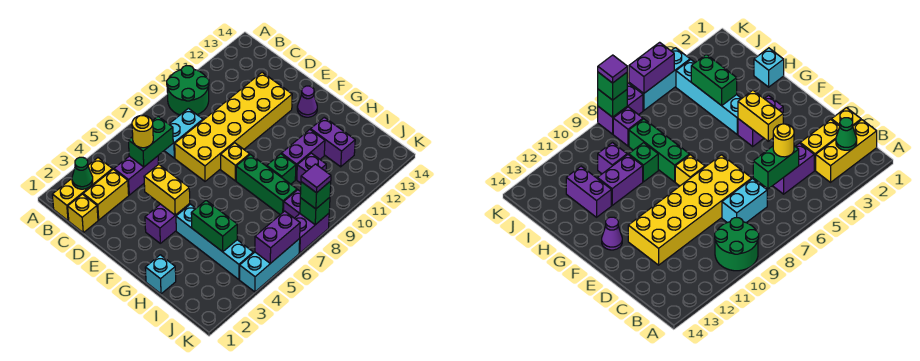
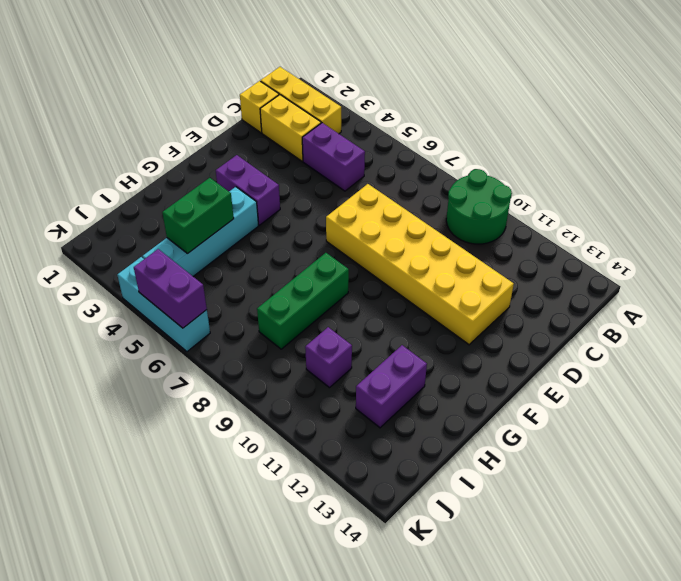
none -> cyan 1x2 brick [164,108,203,158]
none -> yellow 1x1 brick [221,143,250,181]
none -> purple 1x1 cone [297,86,317,117]

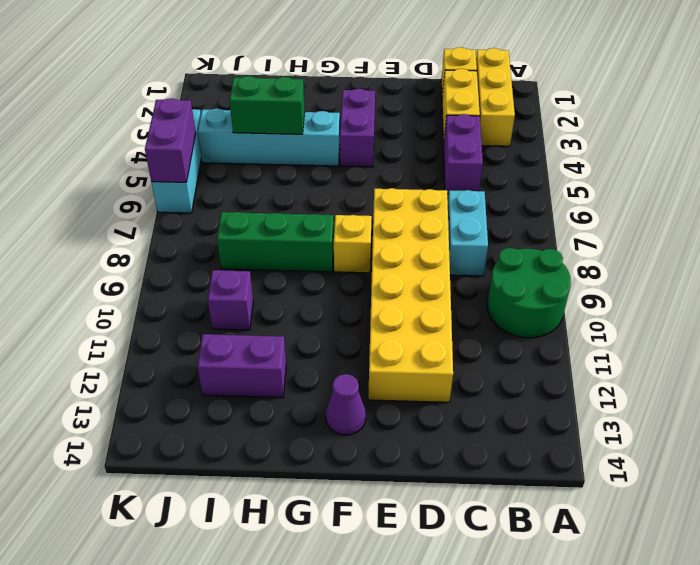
none -> cyan 1x1 brick [145,255,176,294]
none -> green 1x1 brick [267,154,296,184]
none -> purple 1x2 brick [281,130,325,180]

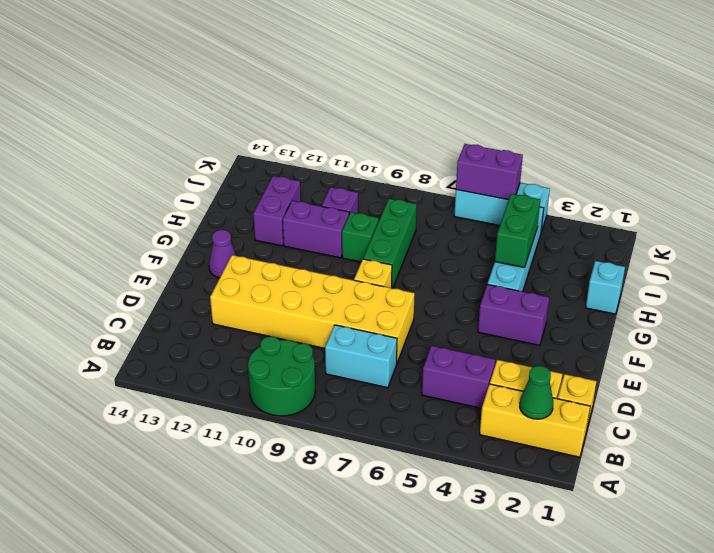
none -> purple 1x1 brick [284,190,301,218]
none -> purple 1x2 brick [295,214,329,253]
none -> green 1x2 brick [128,116,173,167]

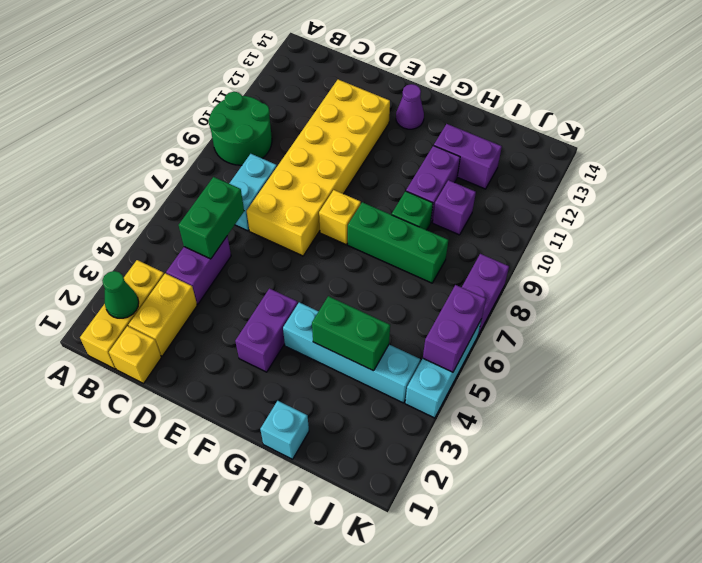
none -> purple 1x1 brick [284,190,301,218]
none -> yellow 1x2 brick [144,164,190,215]
none -> green 1x1 brick [300,197,330,225]

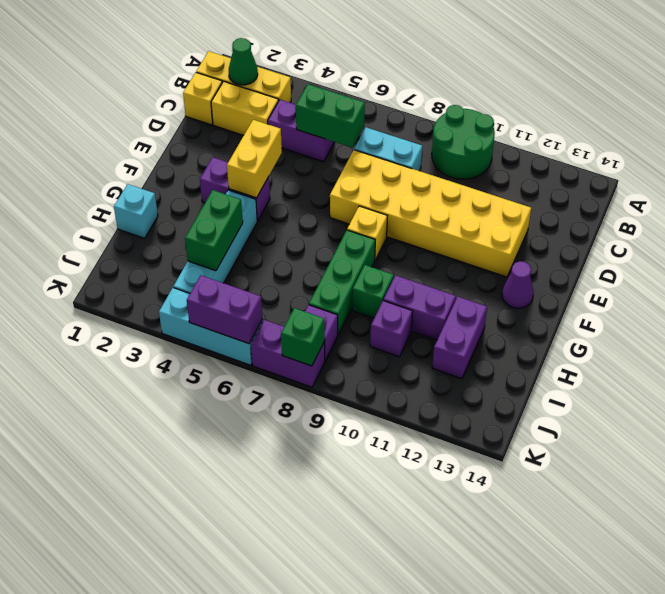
none -> yellow 1x1 round brick [132,115,153,148]
none -> green 1x1 brick [300,181,331,209]
none -> purple 1x1 tile [301,164,331,193]

